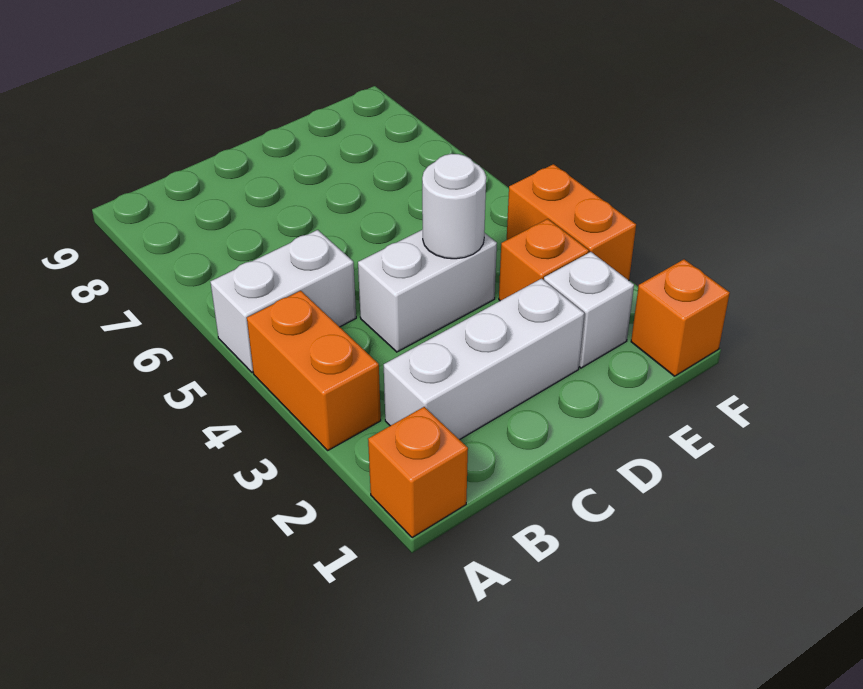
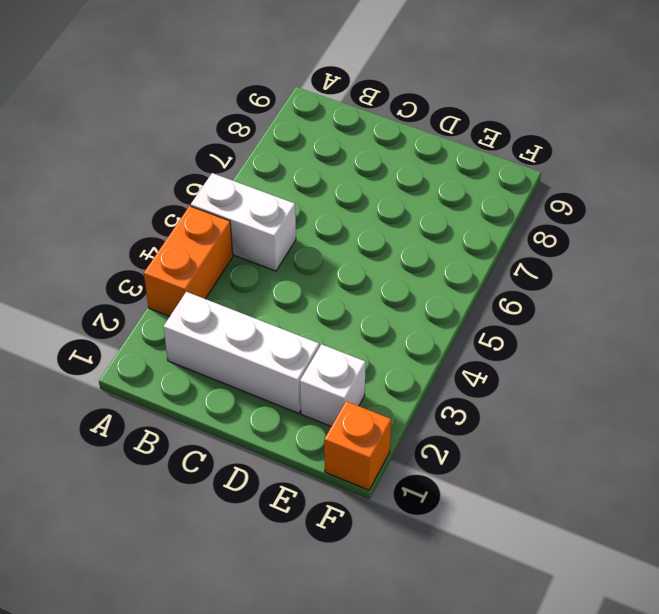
none -> orange 1x1 brick [368,407,468,538]
none -> white 1x2 brick [358,230,497,352]

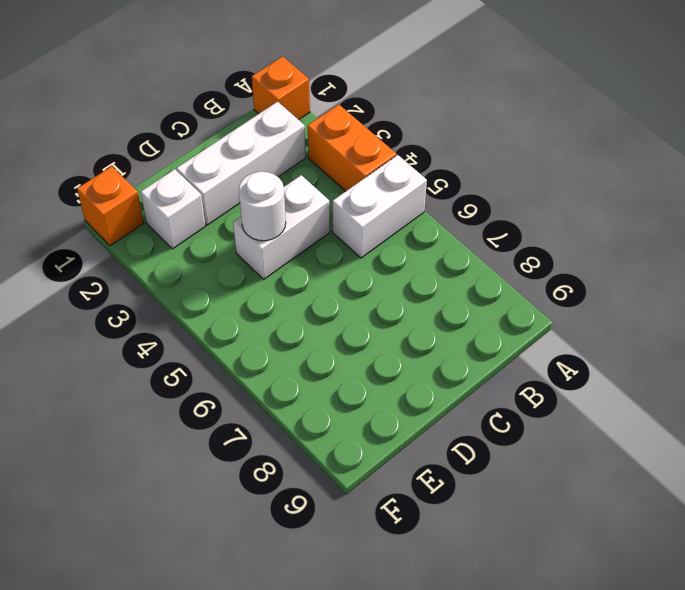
none -> orange 1x1 brick [499,219,589,301]
none -> orange 1x2 brick [507,164,636,280]

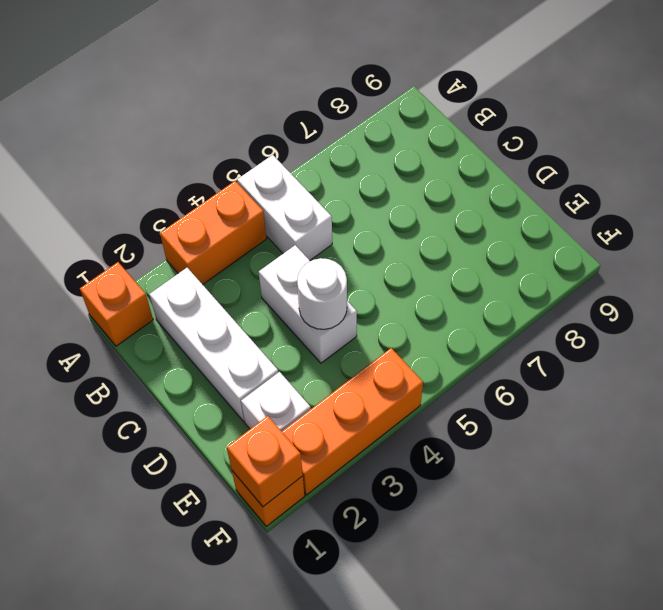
orange 1x1 brick [227,416,303,507] -> orange 1x1 brick moved to [499,219,589,301]
orange 1x3 brick [282,348,423,495] -> orange 1x2 brick [507,164,636,280]

